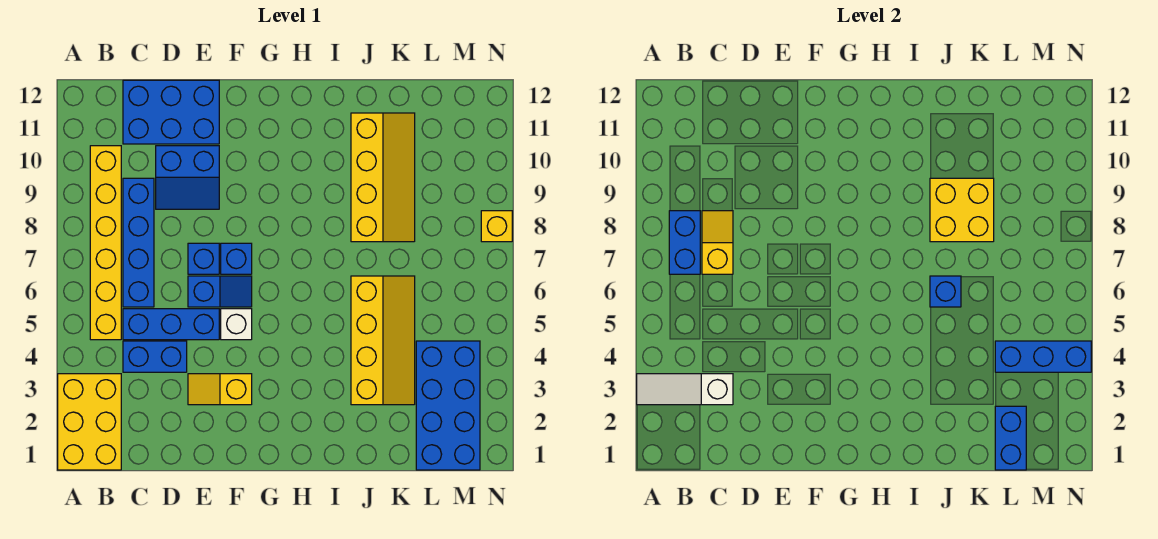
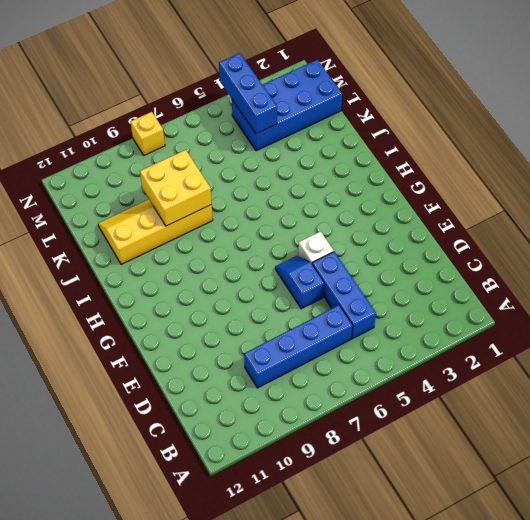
none -> yellow 2x3 brick [58,374,121,470]
none -> yellow 1x6 brick [90,146,121,340]
none -> blue 1x2 brick [123,341,187,372]

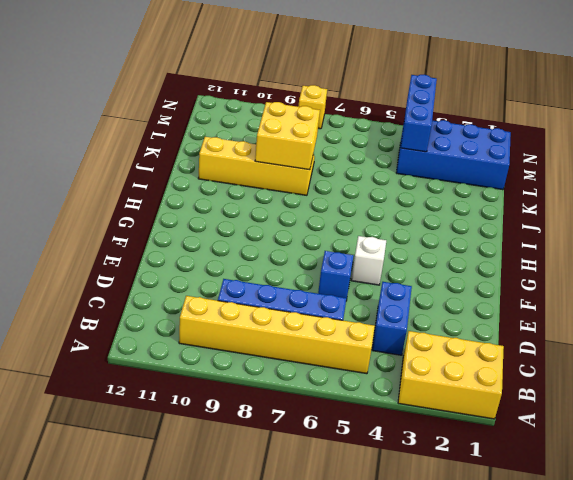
none -> blue 1x3 brick [123,309,219,340]
none -> blue 2x3 brick [123,80,219,144]
none -> blue 2x2 slope [156,146,219,209]

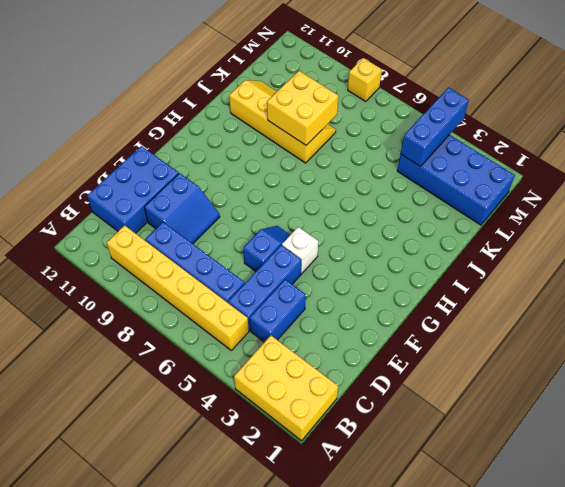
none -> yellow 1x2 slope [188,374,252,405]
none -> blue 1x1 brick [188,243,219,274]
none -> blue 1x1 brick [221,243,252,274]

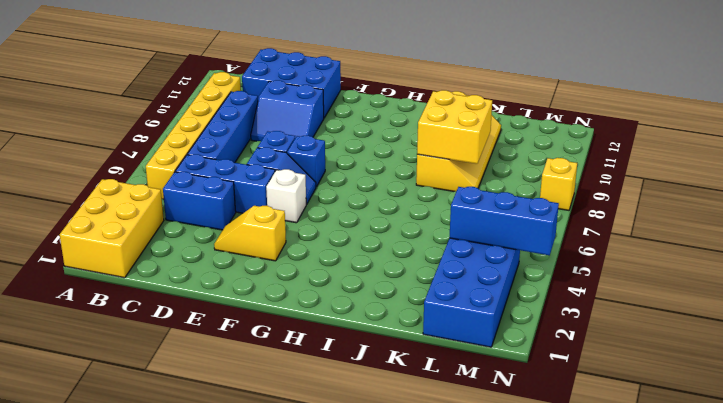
none -> yellow 2x4 slope [351,276,415,405]
none -> white 1x3 slope [637,374,733,405]
none -> blue 1x2 brick [669,211,700,274]

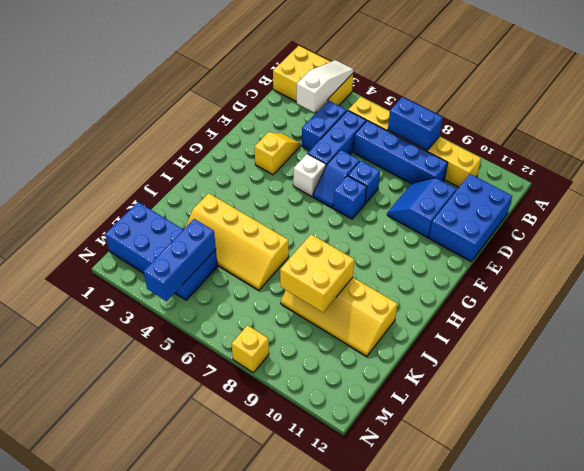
none -> yellow 1x2 slope [702,211,733,274]
none -> blue 1x1 brick [930,276,961,307]
none -> blue 1x2 brick [995,406,1026,470]

